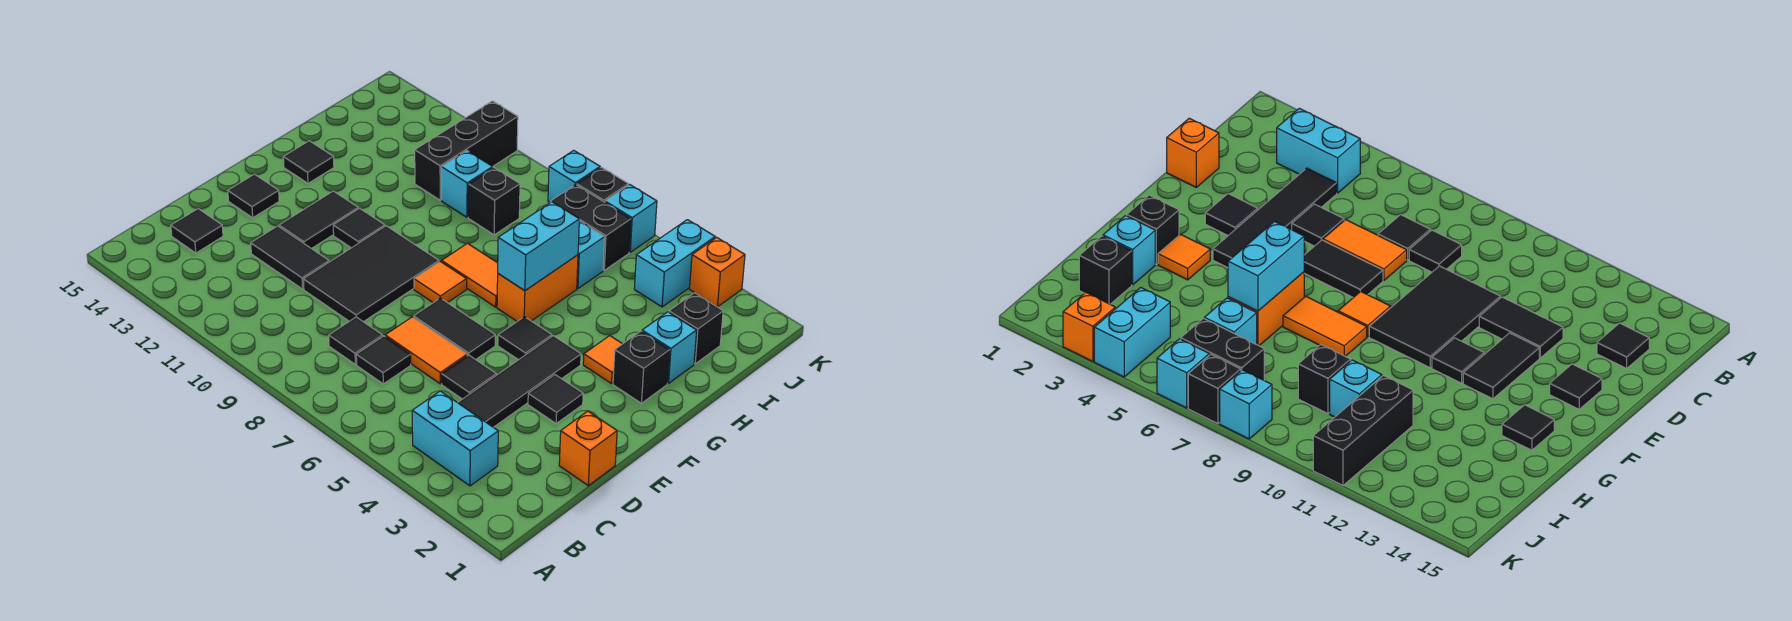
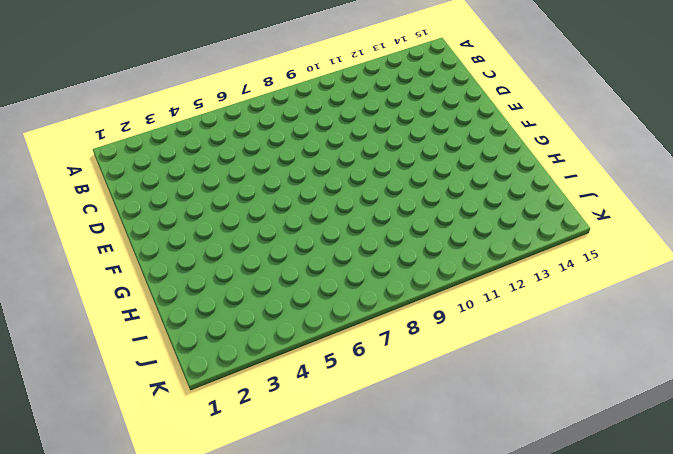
none -> cyan 1x2 brick [412,391,498,486]
none -> black 1x4 tile [458,336,581,427]
none -> black 1x1 tile [356,336,411,384]
none -> black 1x1 tile [329,317,383,364]

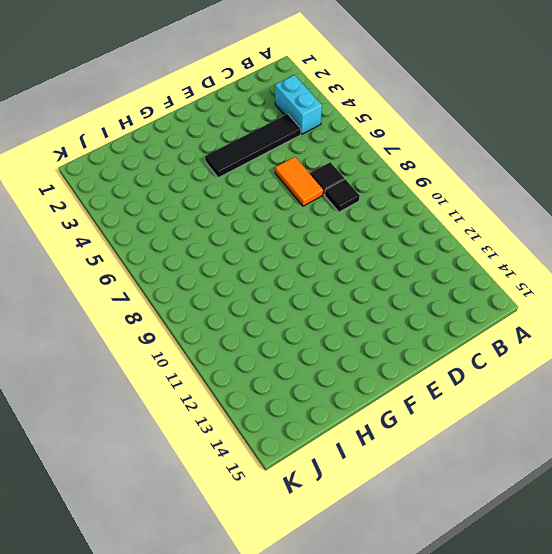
none -> black 1x1 tile [171,209,223,253]
none -> orange 1x1 brick [559,411,617,486]
none -> black 1x1 tile [442,355,496,399]
none -> black 2x3 tile [303,226,439,322]

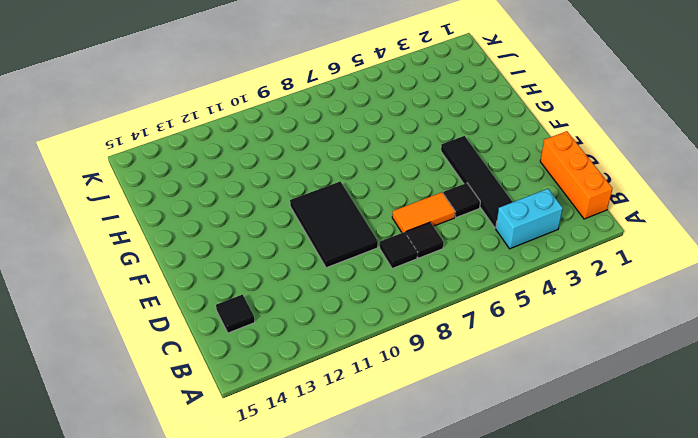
orange 1x3 brick [540,131,613,219] -> orange 1x1 brick [559,411,617,486]
none -> black 1x2 tile [251,226,329,289]
none -> black 1x1 tile [528,375,583,423]
none -> black 1x2 tile [414,298,495,360]
none -> black 1x2 tile [279,191,358,249]

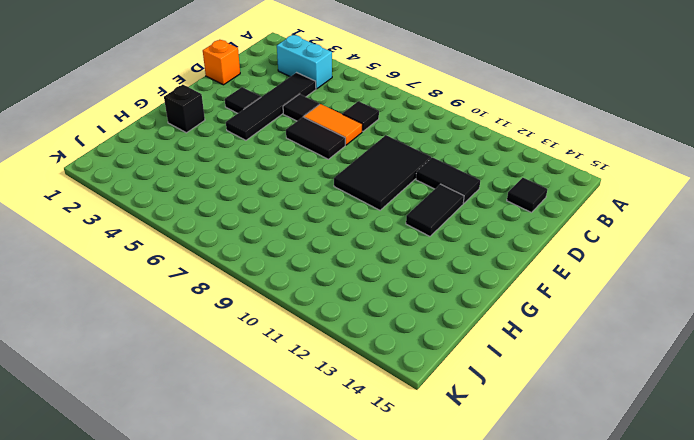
none -> black 1x1 tile [329,317,383,364]
none -> black 1x1 tile [228,174,279,218]
none -> black 1x1 tile [498,317,552,360]
none -> orange 1x1 tile [414,261,467,303]

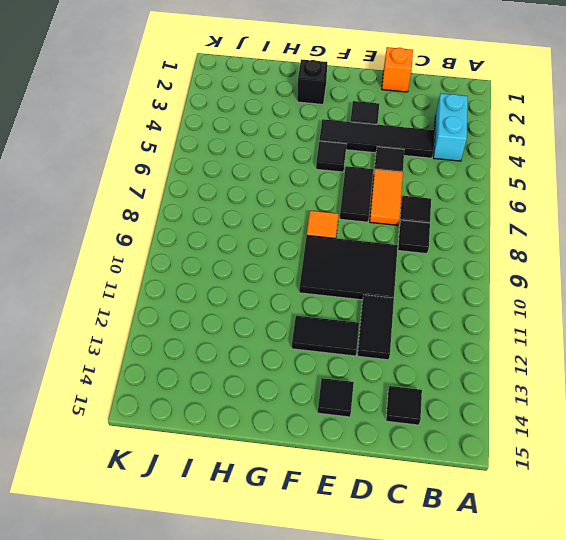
none -> black 1x1 tile [333,208,385,248]
none -> orange 1x1 tile [583,336,622,384]
none -> orange 1x2 brick [497,255,578,321]
none -> orange 1x2 tile [442,243,498,307]

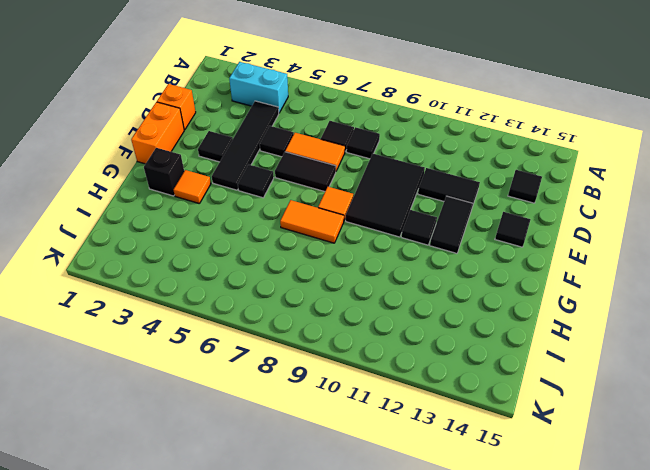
orange 1x2 brick [131,102,184,164] -> orange 1x2 brick moved to [497,255,578,321]
none -> black 1x1 tile [283,141,334,183]
none -> cyan 1x1 brick [642,312,697,383]
none -> black 1x1 brick [669,293,723,364]
none -> cyan 1x1 brick [577,221,605,289]

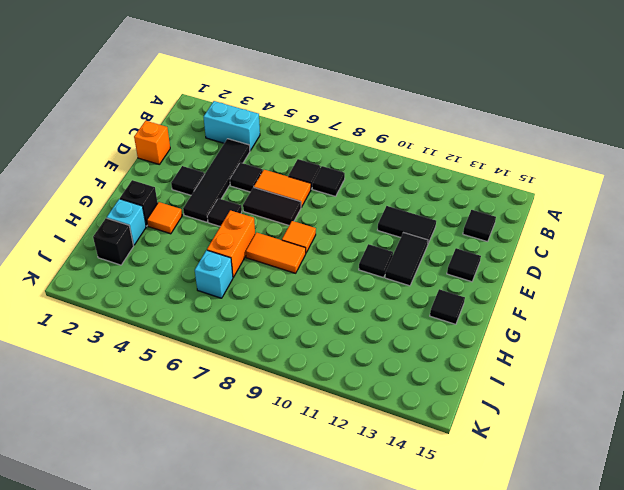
none -> black 2x3 tile [303,226,439,322]
none -> black 1x1 brick [468,168,520,235]
none -> cyan 1x1 brick [441,151,493,217]
none -> black 1x3 brick [415,101,518,200]

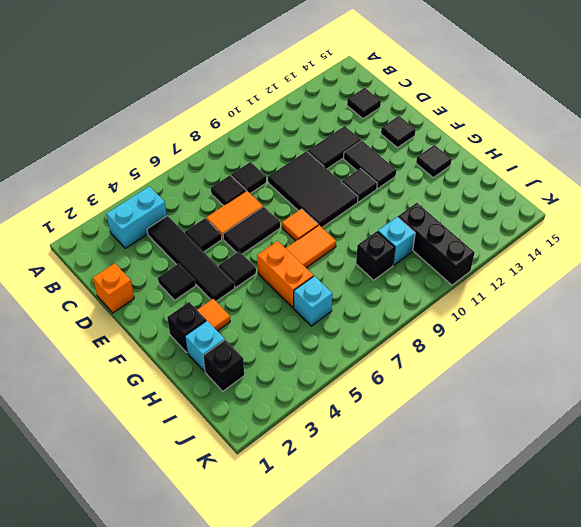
none -> cyan 1x2 brick [634,220,715,307]
none -> black 1x2 brick [551,185,631,270]
none -> orange 1x1 brick [690,237,745,307]
none -> cyan 1x1 brick [605,185,657,252]

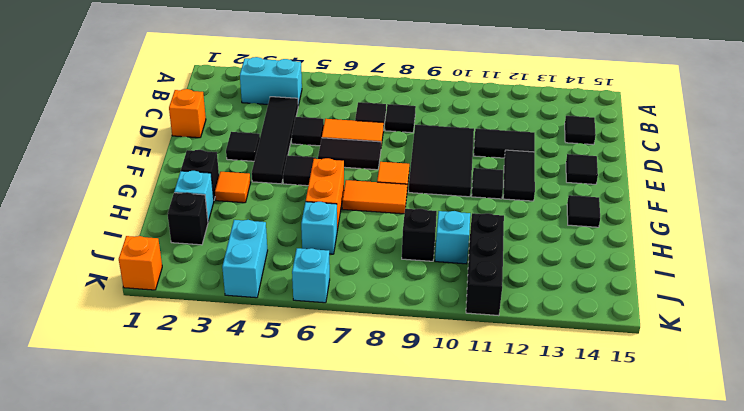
orange 1x1 brick [119,236,162,290] -> orange 1x1 brick moved to [690,237,745,307]
none -> black 1x2 brick [551,185,631,270]
none -> black 1x1 brick [577,167,628,202]
none -> cyan 1x1 brick [548,150,600,202]
none -> cyan 1x2 brick [498,202,579,291]

